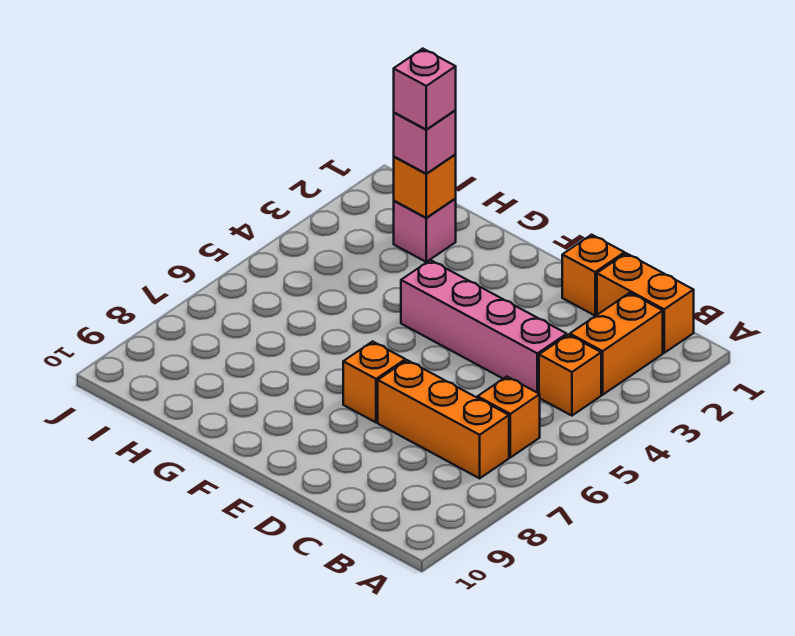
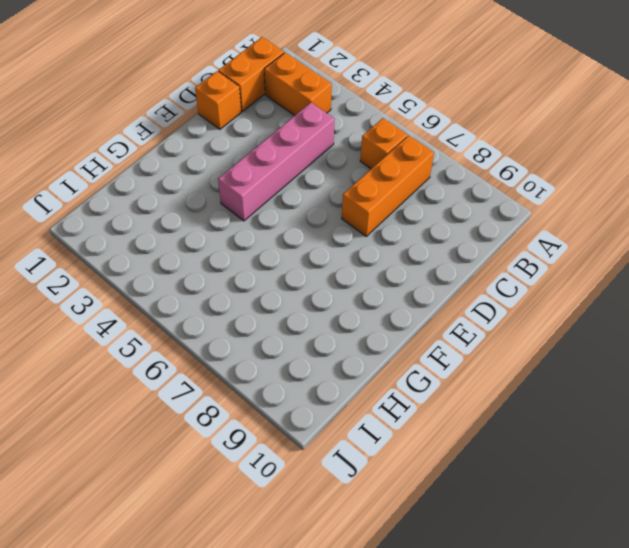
none -> orange 1x1 brick [539,335,601,416]
none -> orange 1x1 brick [343,341,405,422]
none -> pink 1x1 brick [394,199,456,262]

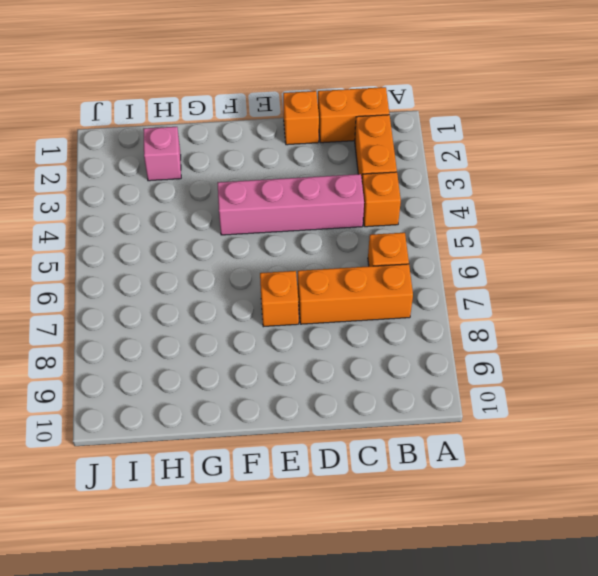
none -> orange 1x1 brick [394,155,456,218]
none -> pink 1x1 brick [394,111,456,174]
none -> pink 1x1 brick [394,49,456,129]

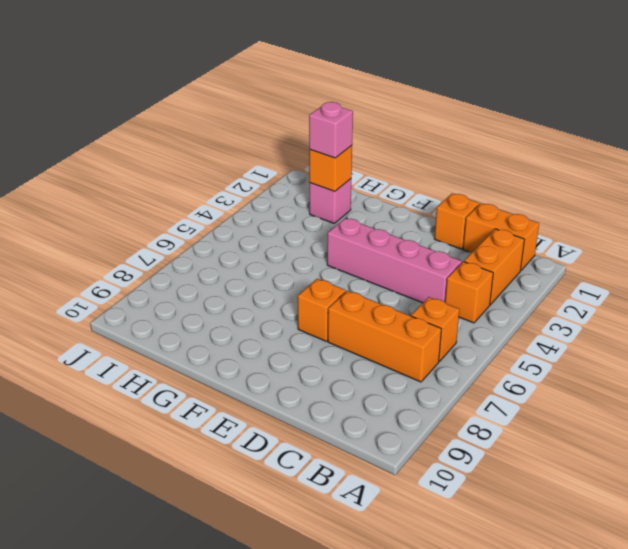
none -> pink 1x1 brick [394,49,456,129]

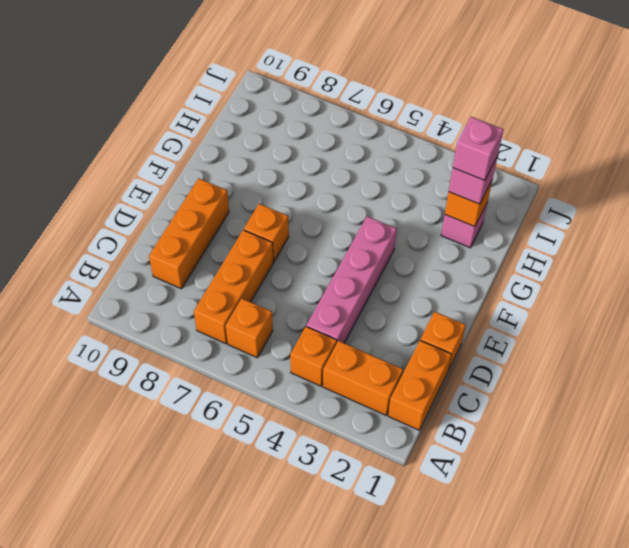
orange 1x3 brick [149,178,229,289] -> none

